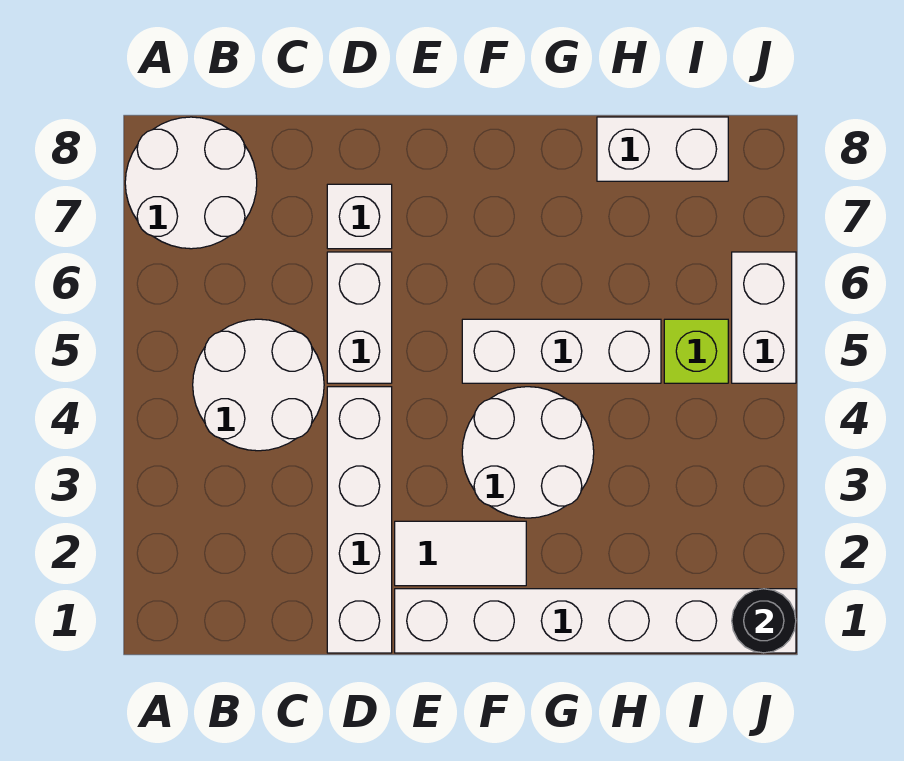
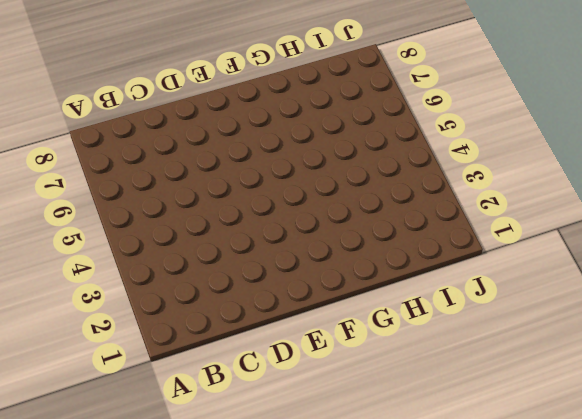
none -> white 2x2 round brick [125,117,257,249]
none -> white 2x2 round brick [193,319,324,451]
none -> white 1x4 brick [327,387,392,653]

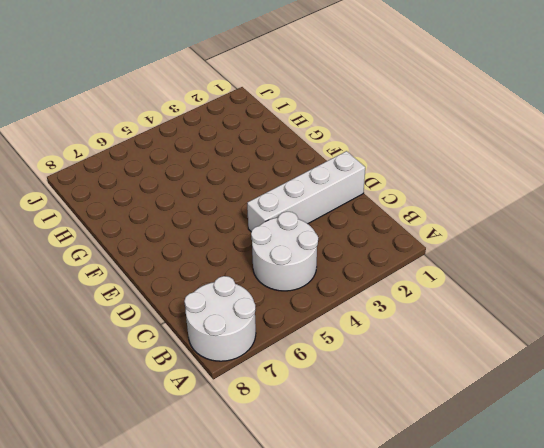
none -> white 1x2 brick [327,252,392,383]
none -> white 1x1 brick [327,184,392,249]
none -> white 1x6 brick [395,589,796,653]

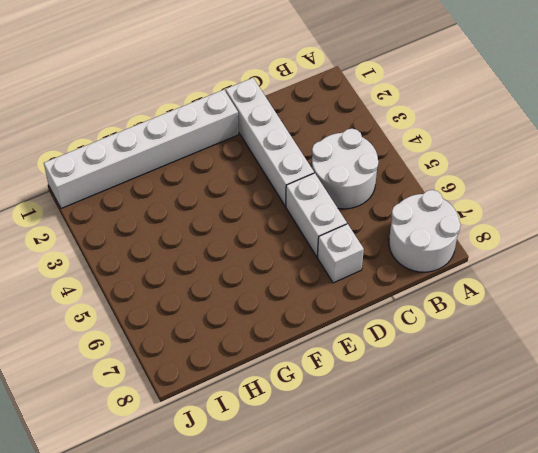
none -> white 1x2 tile [395,521,526,586]
none -> white 2x2 round brick [462,387,594,518]
none -> white 1x3 brick [462,319,661,383]

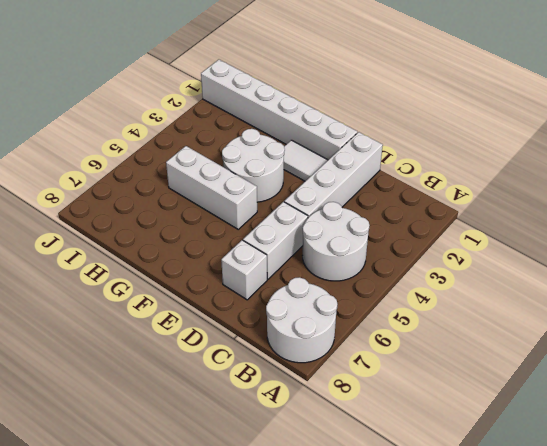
none -> white 1x2 brick [597,117,728,181]
none -> lime 1x1 brick [664,319,728,383]
none -> white 1x2 brick [732,252,796,383]

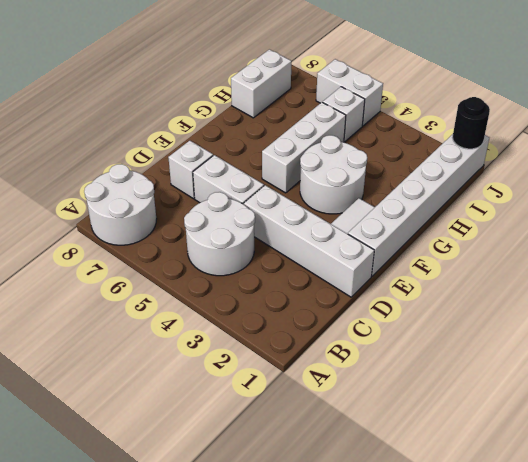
white 1x1 brick [323,87,365,142] -> lime 1x1 brick [664,319,728,383]

